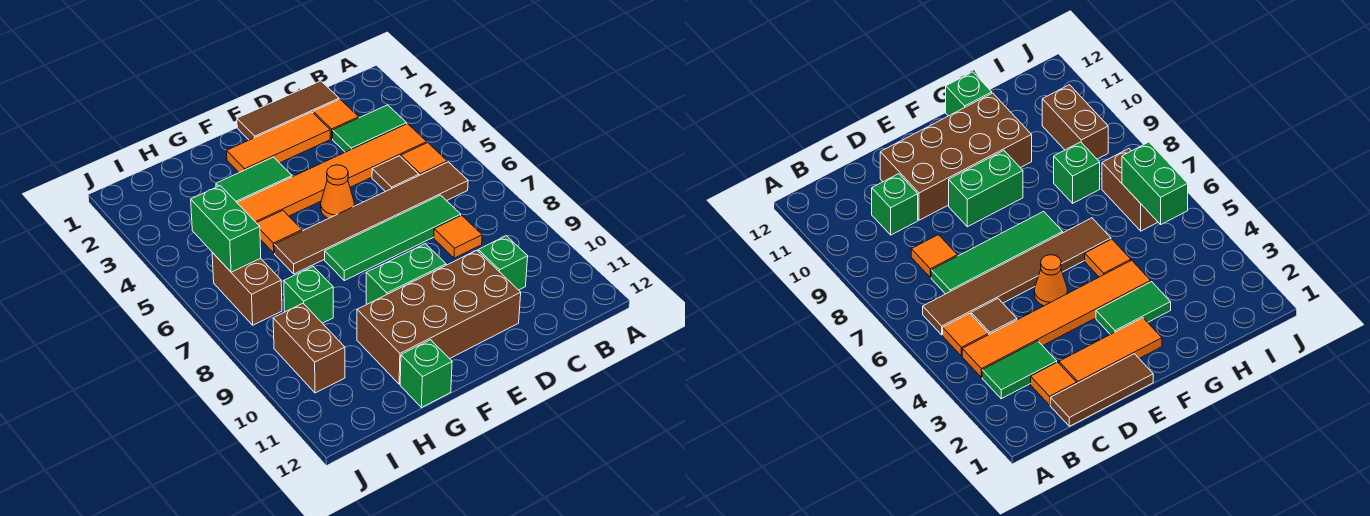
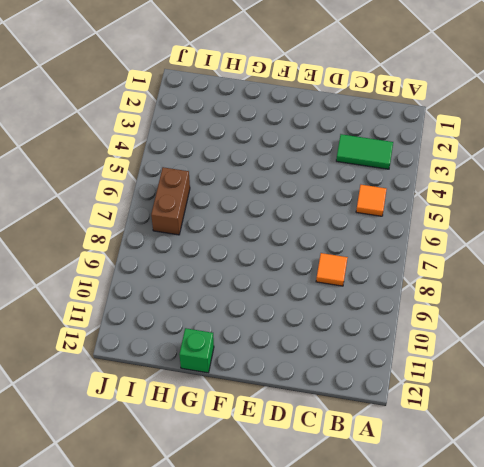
none -> orange 1x6 tile [237,124,427,223]
none -> brown 1x6 tile [274,162,468,274]
none -> brown 1x3 tile [237,81,339,140]

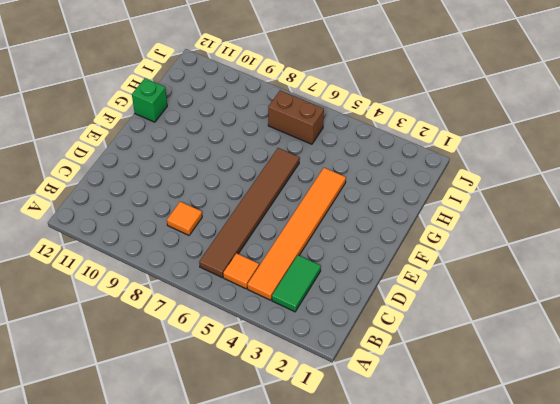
none -> brown 1x3 tile [237,81,339,140]
none -> orange 1x1 tile [313,99,359,139]
none -> brown 1x1 tile [372,156,419,192]

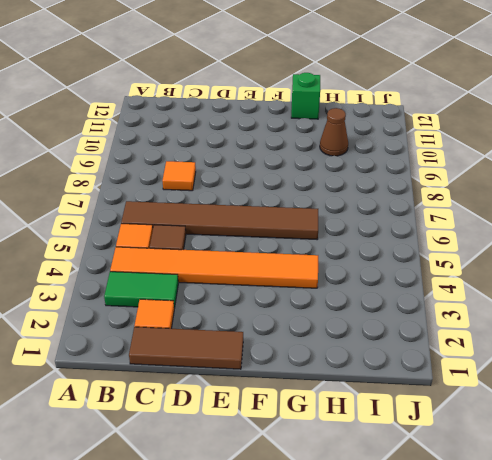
brown 1x1 cone [320,108,348,156] -> none
none -> green 1x4 tile [325,195,461,281]
none -> green 1x1 brick [478,236,528,290]
none -> orange 1x3 tile [227,112,330,173]

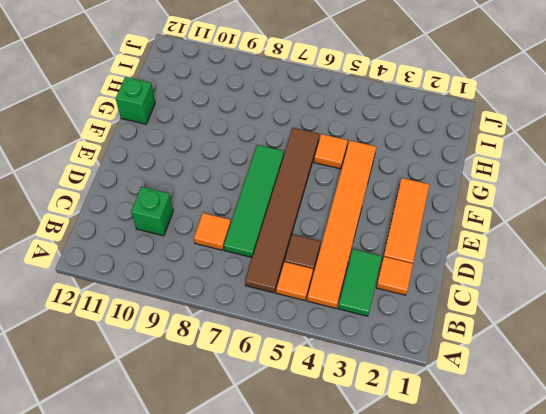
none -> brown 1x3 tile [237,81,339,140]
none -> brown 2x4 brick [357,250,521,384]
none -> orange 1x1 cone [321,165,354,218]

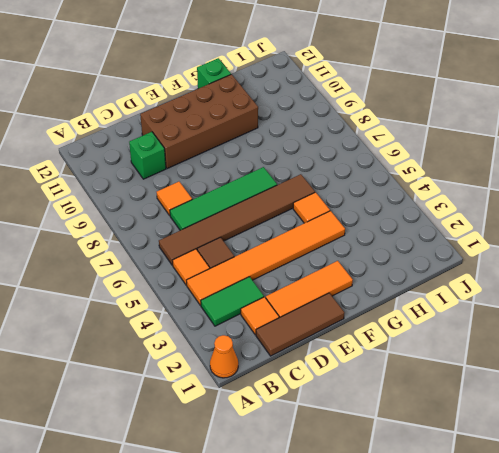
orange 1x1 cone [210,335,238,378] -> orange 1x1 cone moved to [321,165,354,218]
none -> green 1x2 brick [366,244,446,304]
none -> green 1x2 tile [216,157,292,202]
none -> green 1x1 brick [284,267,333,323]

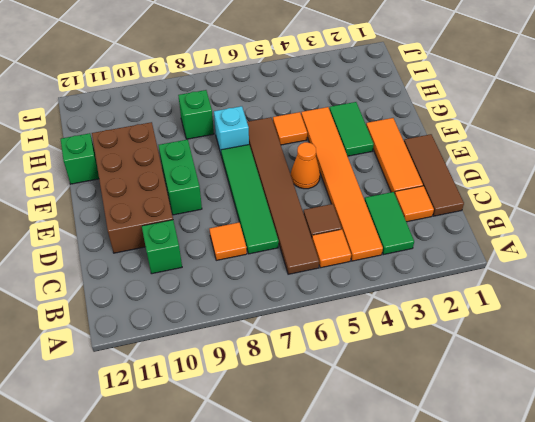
cyan 1x1 brick [214,106,249,156] -> none
none -> brown 1x2 brick [212,253,282,325]
none -> brown 1x2 brick [273,303,345,393]
none -> green 1x2 brick [191,186,261,272]

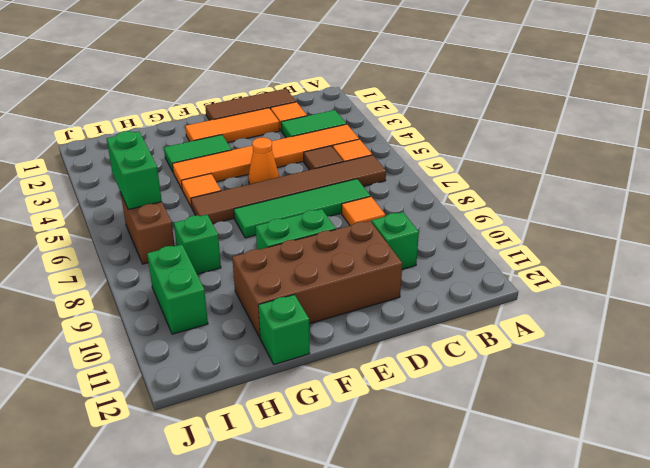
green 1x2 brick [147,245,208,334] -> brown 1x2 brick [273,303,345,393]

